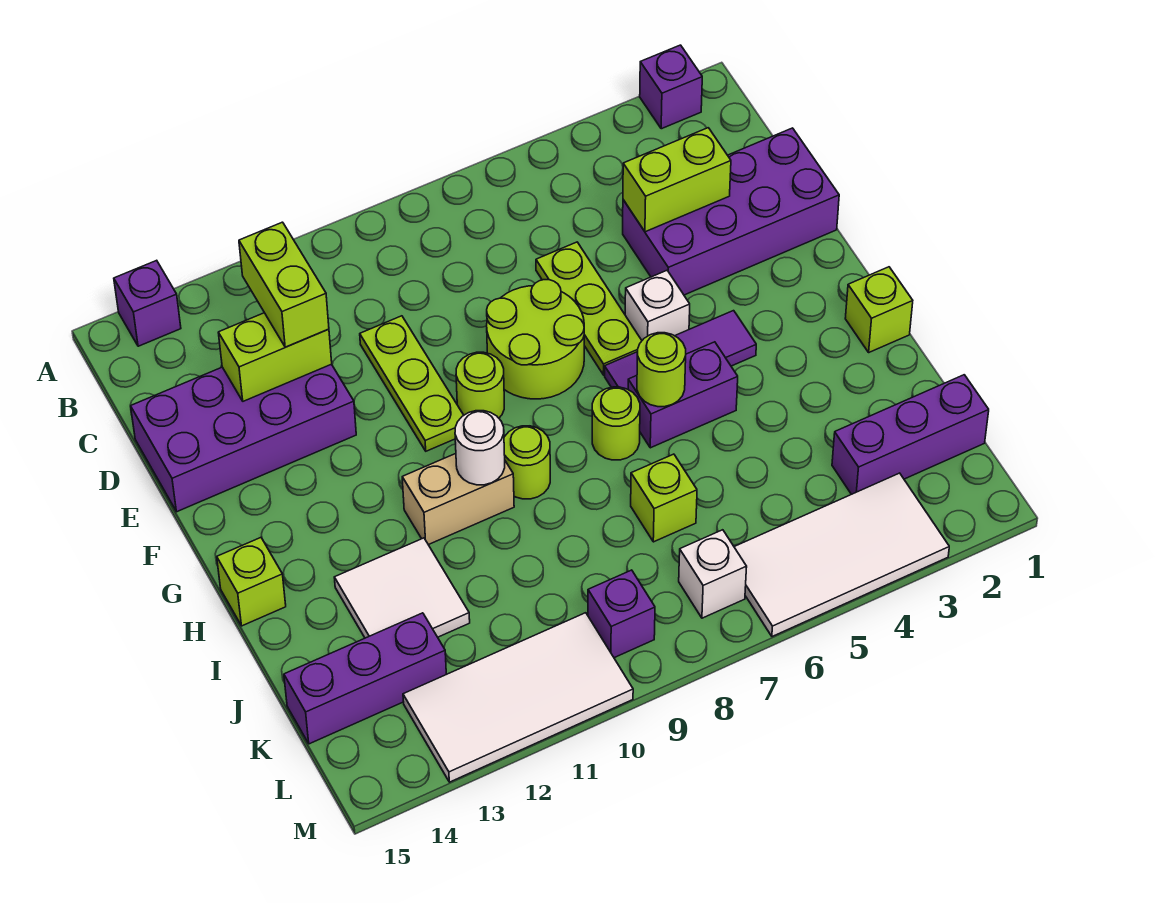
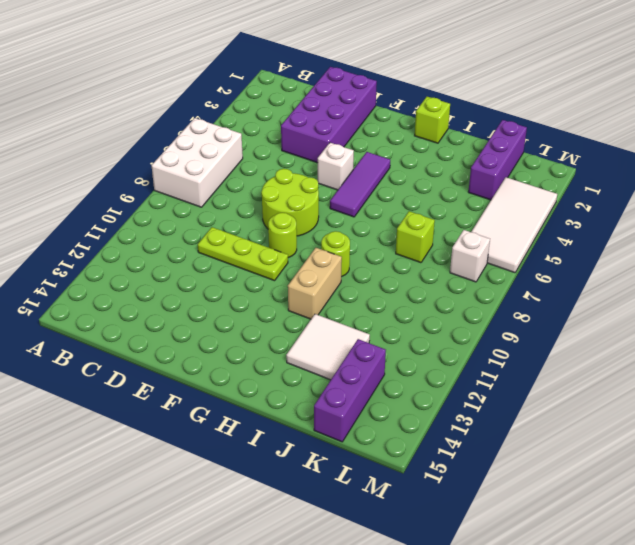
white 2x3 brick [152,118,243,207] -> none
none -> purple 1x1 brick [640,45,702,129]
none -> purple 1x1 brick [114,260,181,346]
none -> lime 1x3 plate [536,242,642,375]

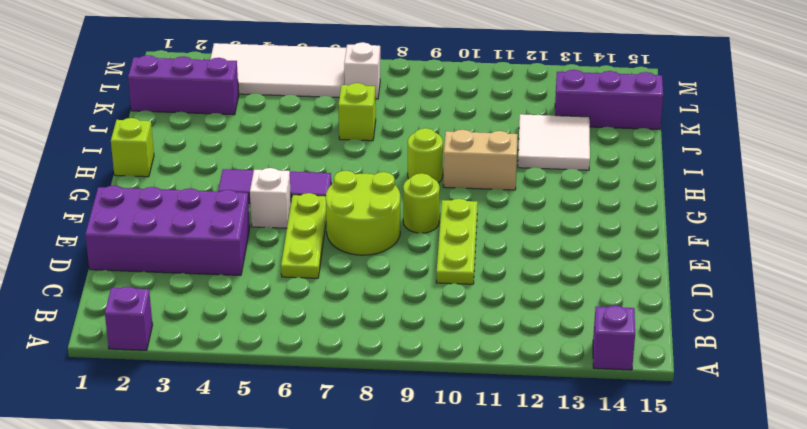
none -> purple 2x4 brick [131,364,356,512]
none -> purple 1x2 brick [628,342,738,448]
none -> lime 1x1 round brick [592,387,640,460]

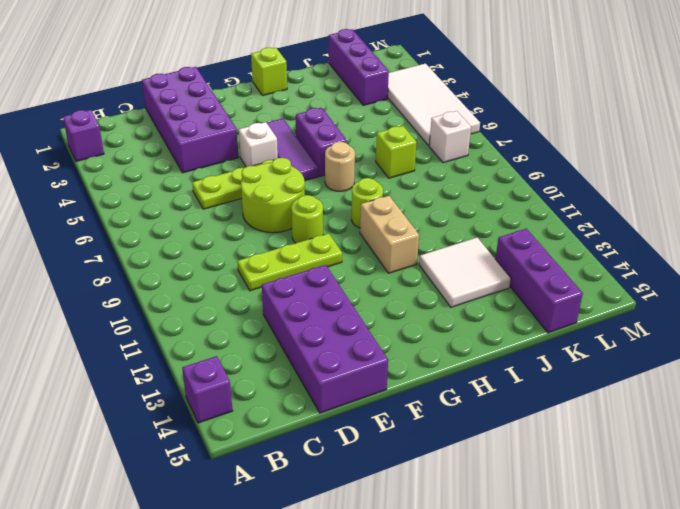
tan 1x1 round brick [325,142,355,191] -> lime 1x1 round brick [592,387,640,460]
none -> lime 1x1 brick [217,538,286,626]
none -> purple 1x1 brick [588,570,655,658]
none -> white 2x4 tile [403,613,633,782]

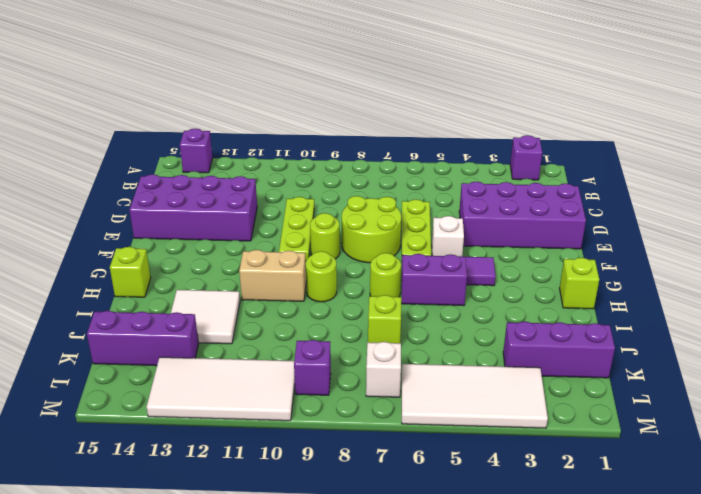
none -> lime 1x2 brick [623,128,731,232]
none -> lime 1x2 brick [218,313,332,401]
none -> lime 1x1 round brick [637,333,686,407]

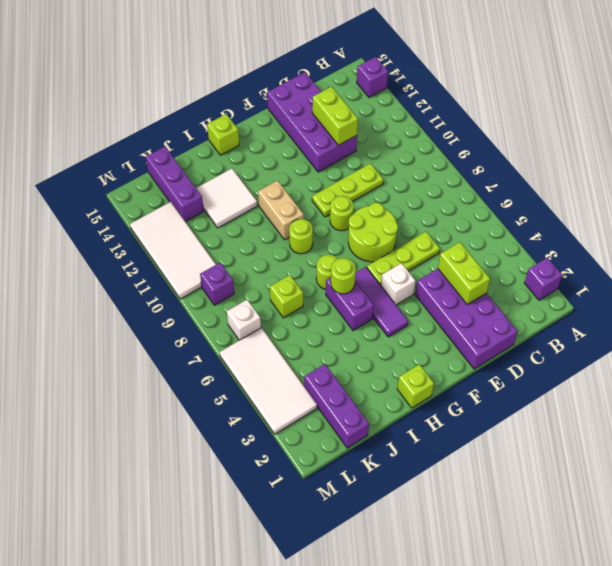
none -> white 1x1 round brick [455,411,505,485]
none -> lime 1x2 brick [239,222,329,347]

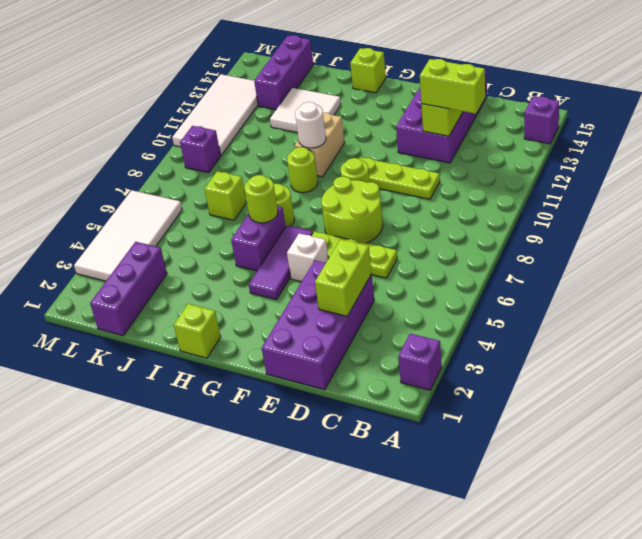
none -> white 1x1 brick [679,530,747,618]

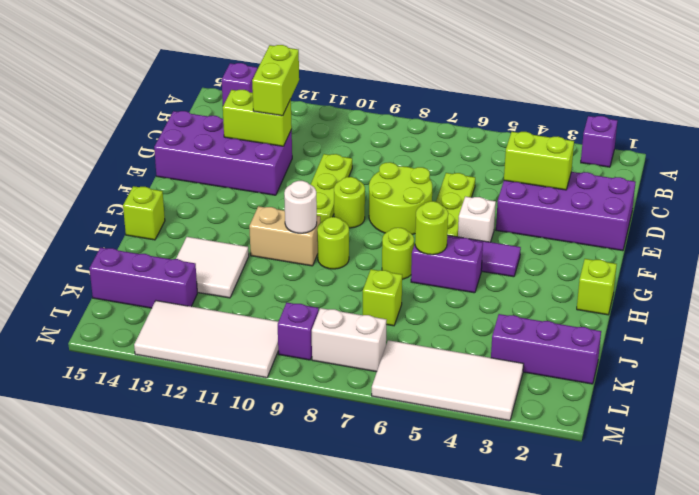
white 1x2 brick [312,308,387,372] -> white 1x1 brick [679,530,747,618]

